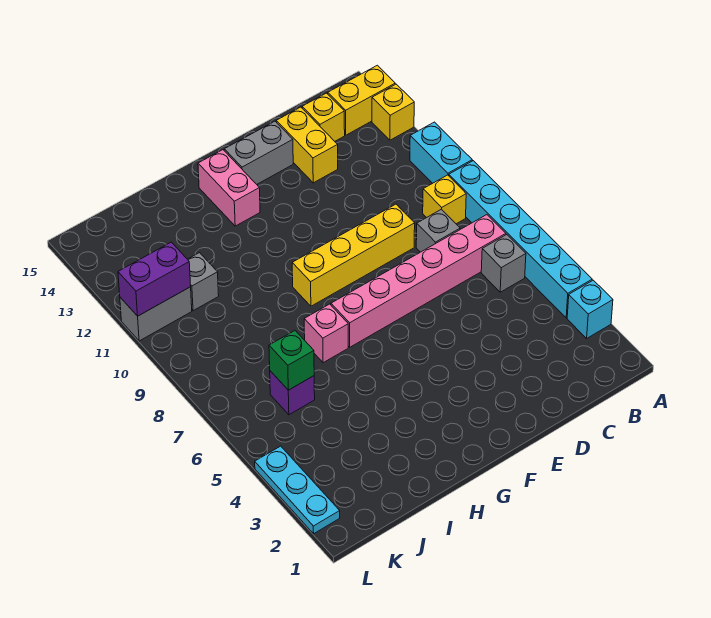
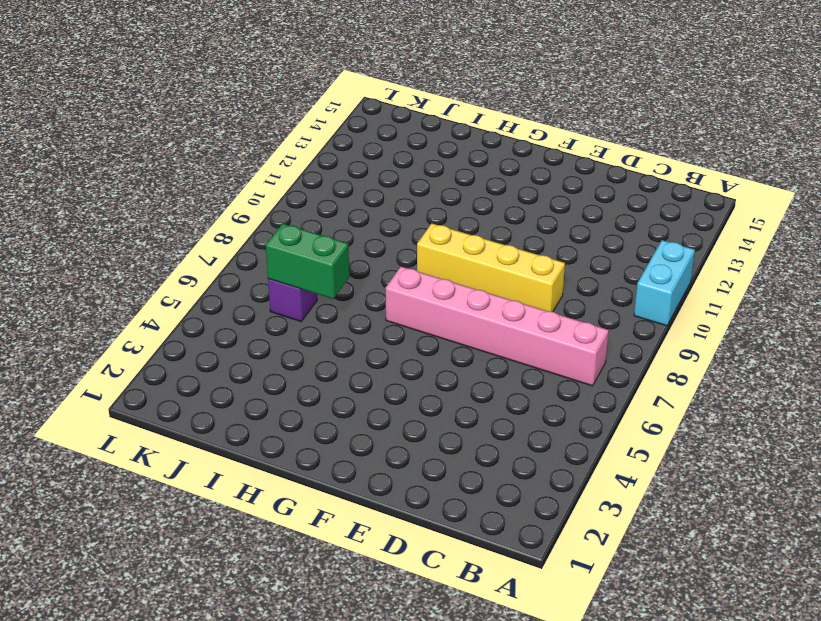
green 1x2 brick [266,224,349,299] -> green 1x1 brick [269,331,314,390]
none -> cyan 1x1 brick [567,280,613,338]
none -> cyan 1x6 brick [449,161,592,318]
none -> yellow 1x1 brick [372,84,414,140]

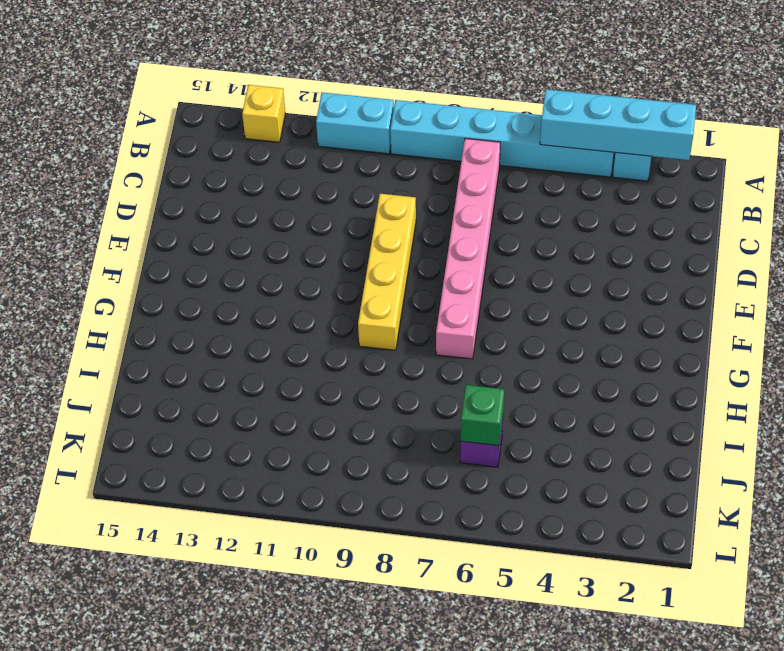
cyan 1x4 brick [540,89,696,160] -> none
none -> yellow 1x2 brick [328,65,395,135]
none -> grey 1x1 brick [481,235,526,292]
none -> yellow 1x1 brick [423,175,466,224]

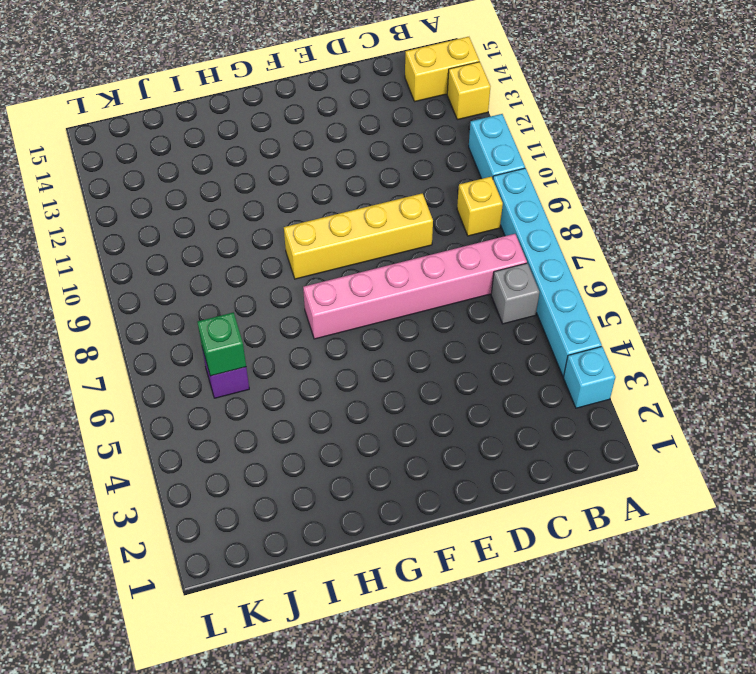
none -> grey 1x1 brick [416,209,460,252]
none -> yellow 1x1 brick [302,93,345,141]
none -> yellow 1x2 brick [276,107,338,183]

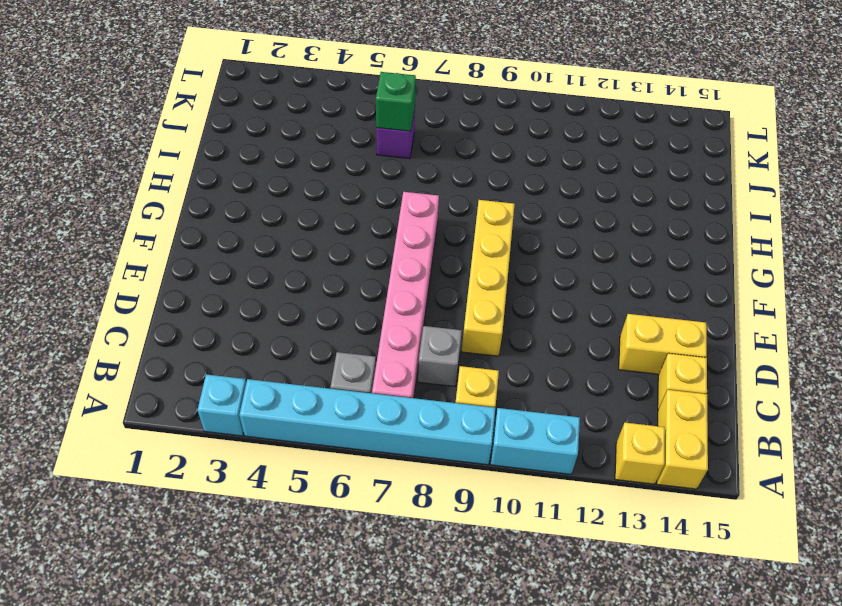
none -> grey 1x2 brick [224,121,293,184]
none -> pink 1x2 brick [198,150,260,226]
none -> pink 1x1 brick [304,304,348,363]

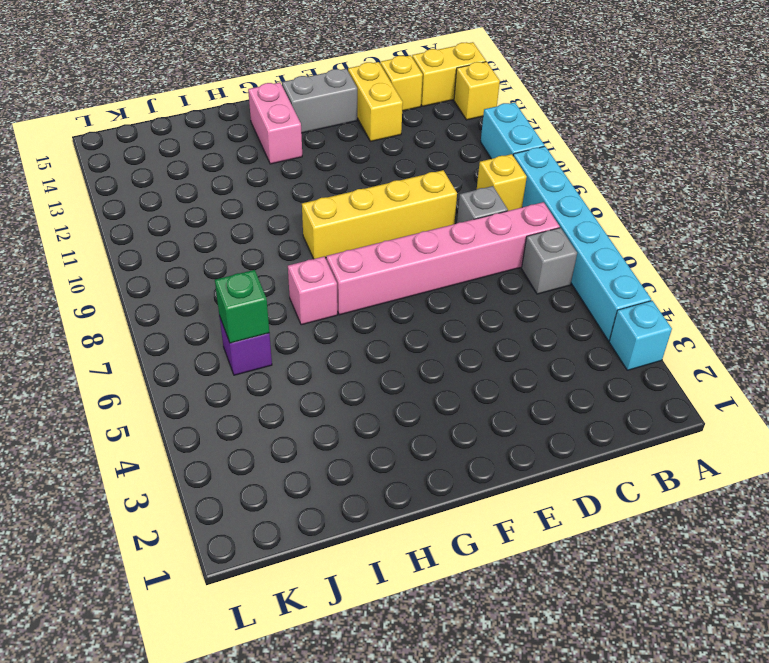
none -> grey 1x1 brick [188,253,219,311]
none -> grey 1x2 brick [120,287,192,341]
none -> cyan 1x3 plate [255,446,340,534]

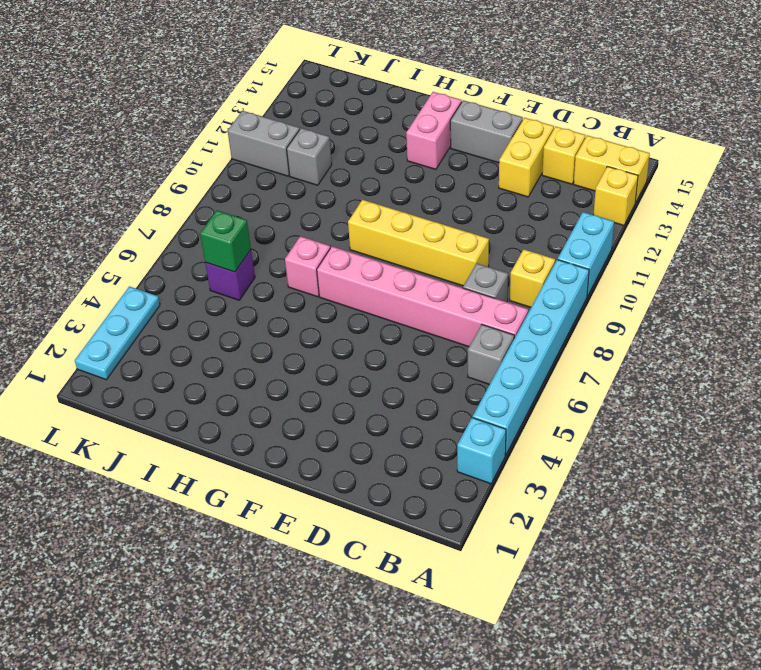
none -> purple 1x2 brick [118,242,191,316]

